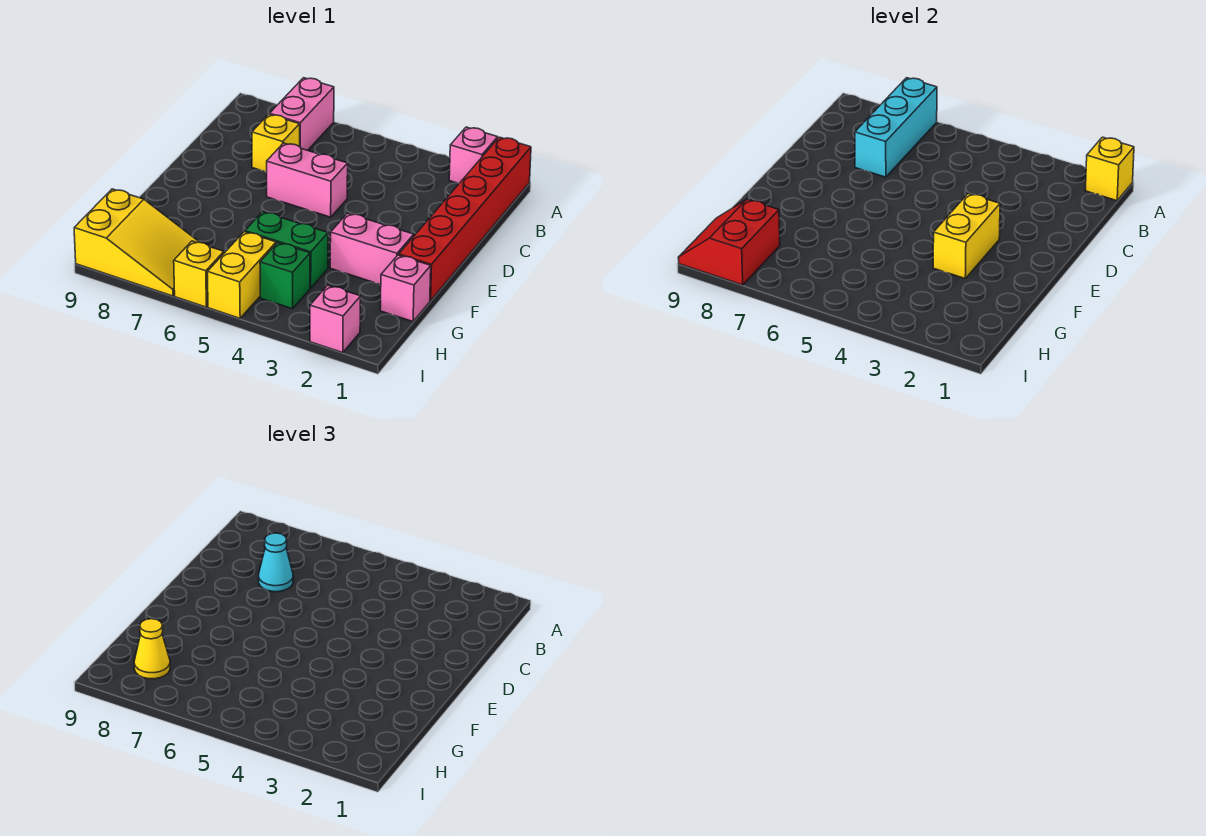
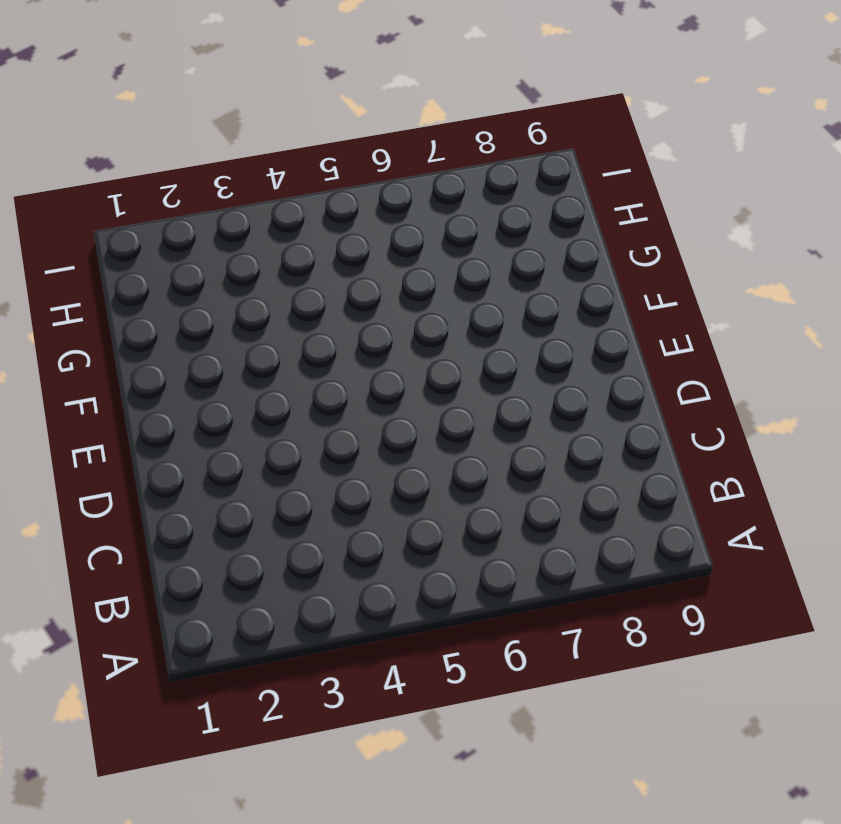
none -> red 1x6 brick [399,137,531,301]
none -> pink 1x1 brick [449,127,498,183]
none -> pink 1x2 brick [270,78,334,150]

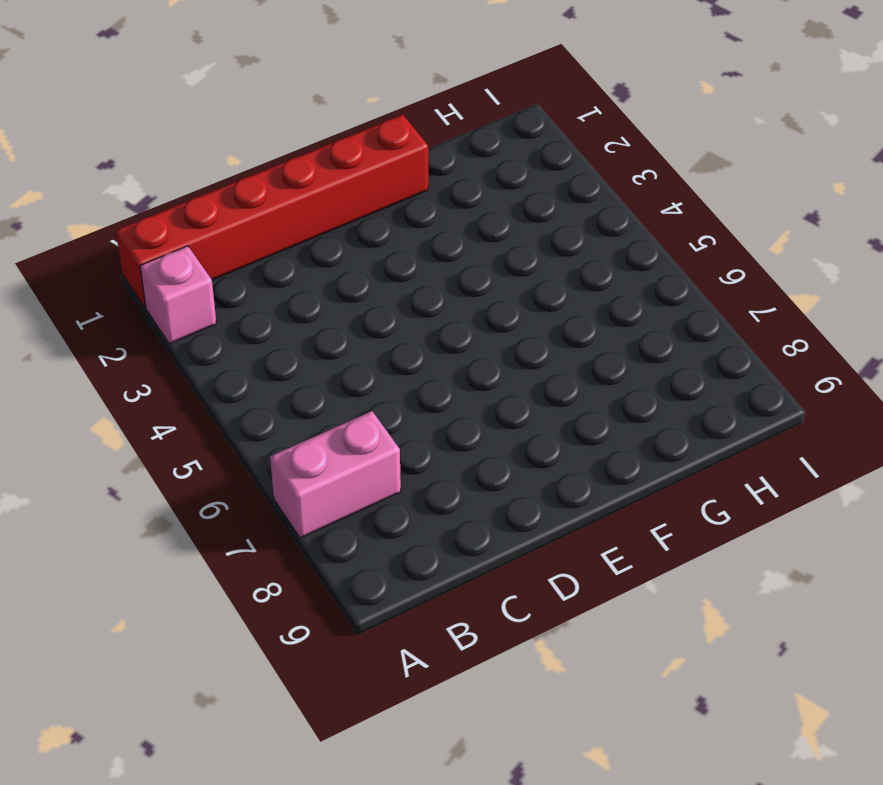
none -> yellow 1x1 brick [252,114,300,172]
none -> pink 1x2 brick [267,143,348,217]
none -> pink 1x2 brick [330,213,414,285]

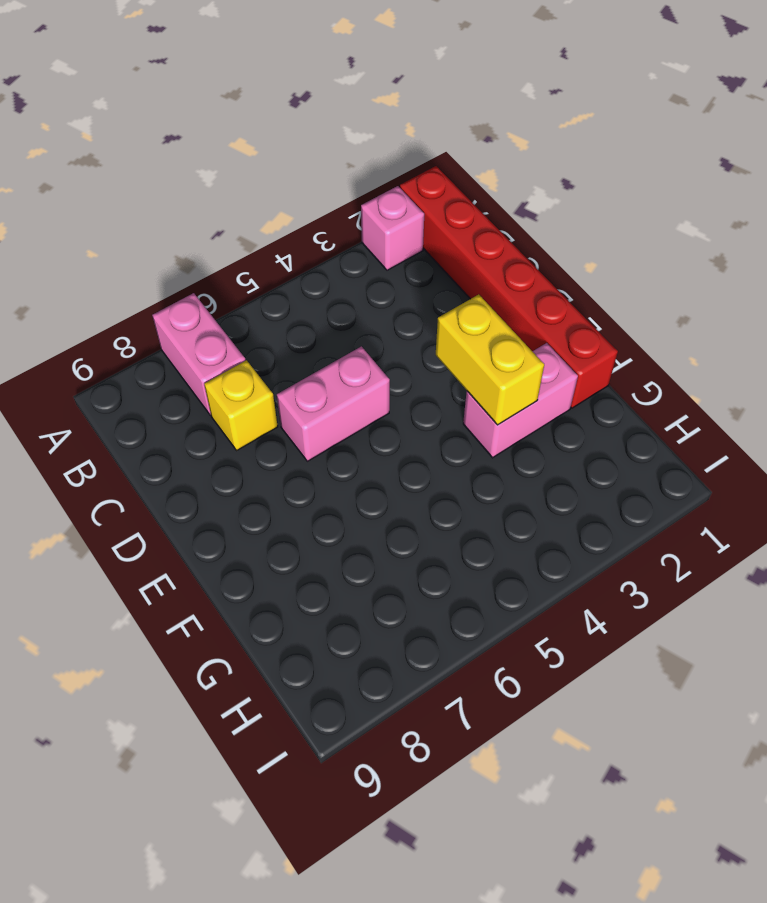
none -> pink 1x1 brick [380,255,431,321]
none -> green 1x2 brick [245,212,328,288]
none -> green 1x1 brick [260,243,310,309]

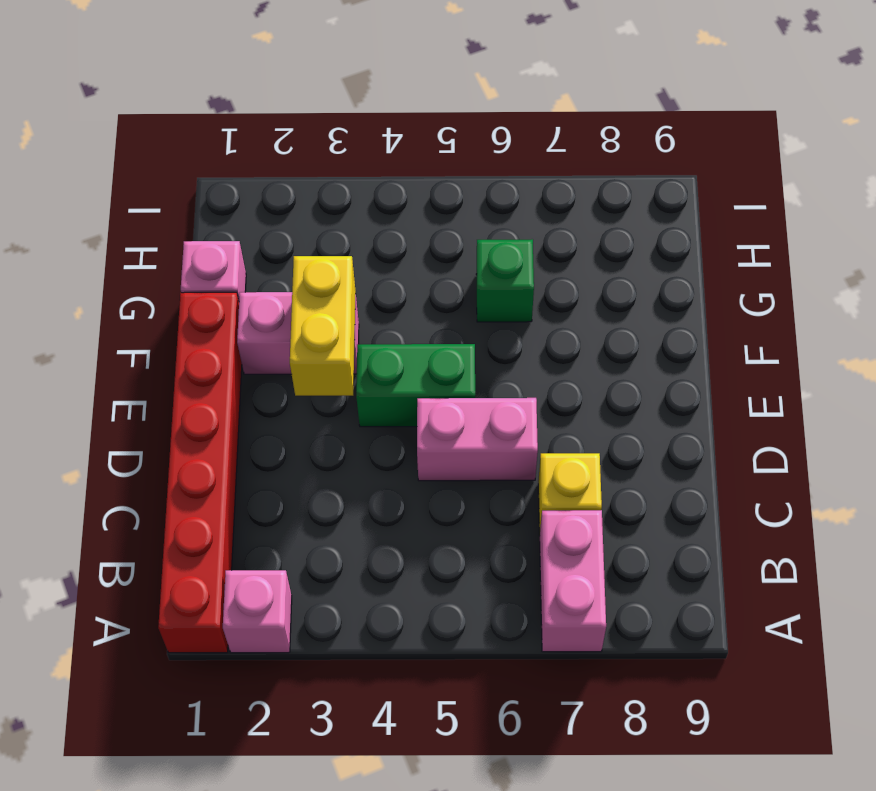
green 1x2 brick [356,344,475,427] -> green 1x2 brick moved to [245,212,328,288]
green 1x1 brick [476,239,534,322] -> green 1x1 brick moved to [260,243,310,309]
none -> yellow 1x2 brick [207,232,276,318]
none -> yellow 2x3 slope [74,189,199,296]
none -> pink 1x1 brick [310,285,361,353]

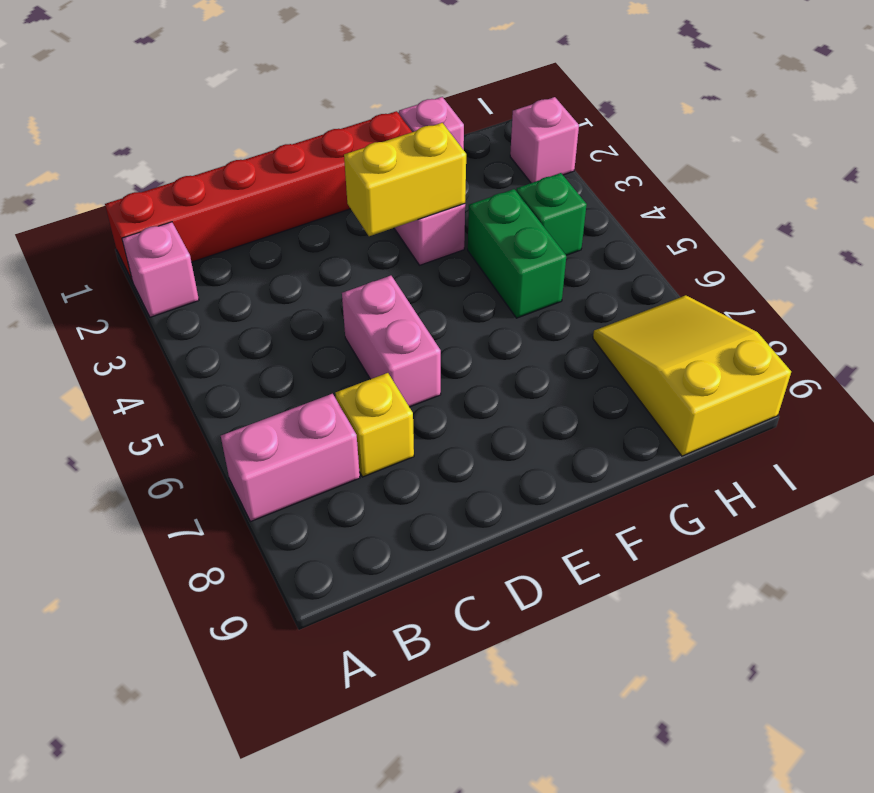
none -> yellow 1x2 brick [207,232,276,318]
none -> yellow 1x1 brick [174,241,224,307]
none -> yellow 1x1 brick [1086,137,1134,201]

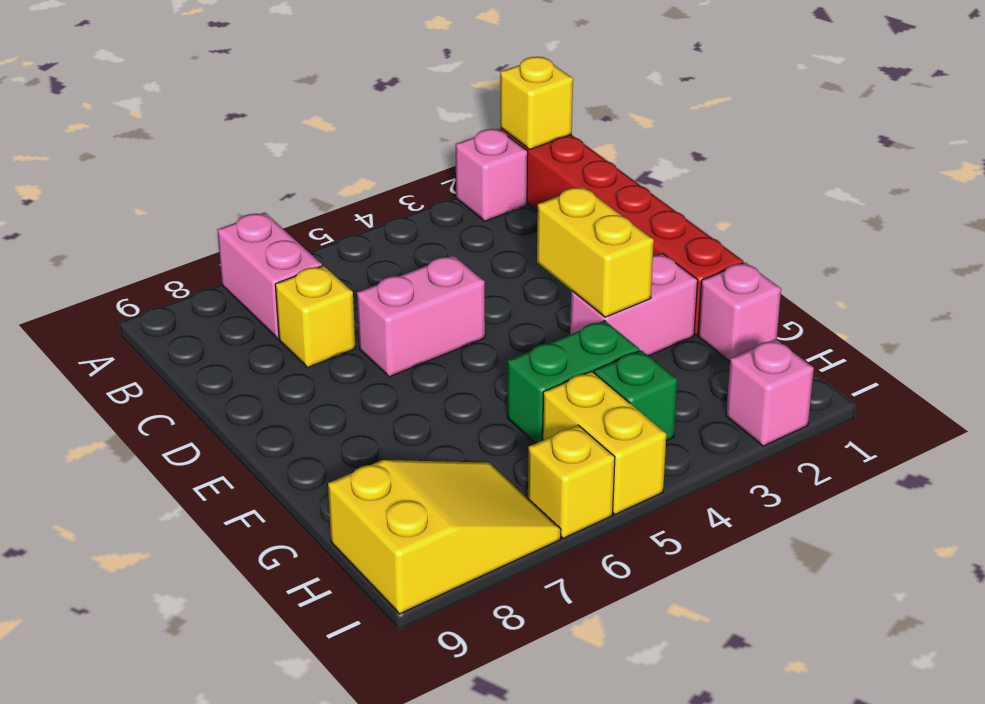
none -> cyan 1x3 brick [855,78,937,177]
none -> red 2x2 slope [678,199,780,285]
none -> cyan 1x1 cone [259,533,293,592]

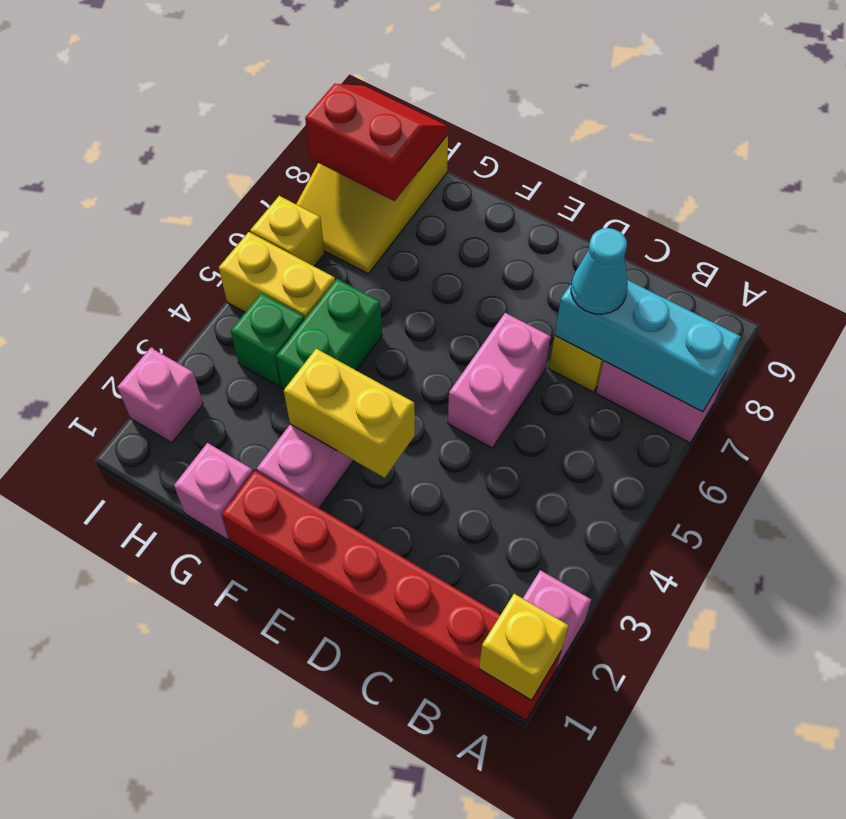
none -> yellow 1x1 cone [134,619,170,679]

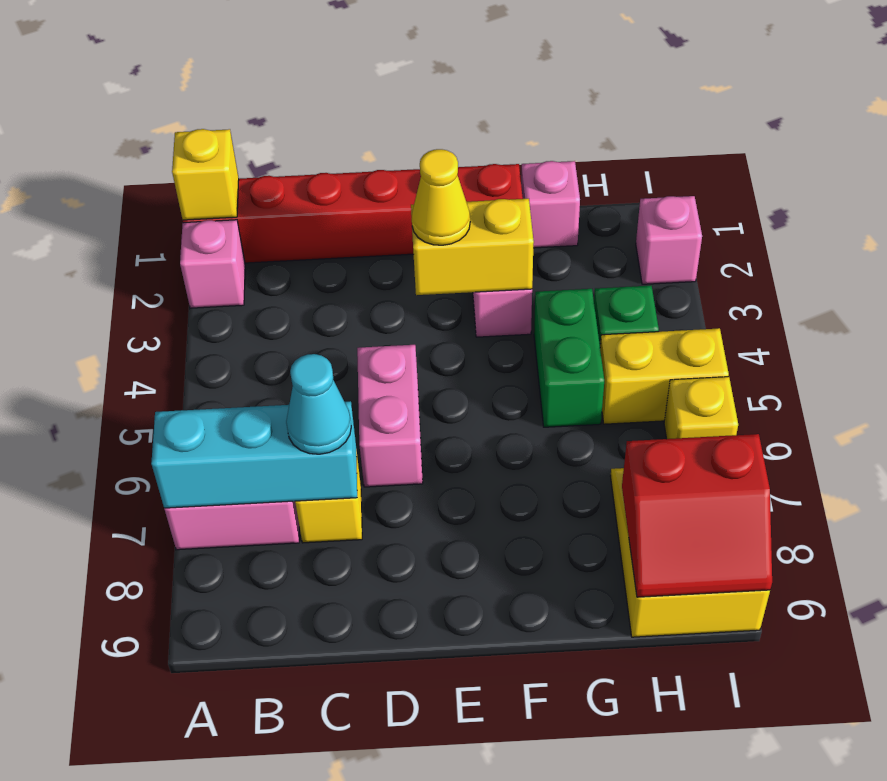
yellow 1x1 cone [412,149,470,245] -> yellow 1x1 cone moved to [134,619,170,679]

